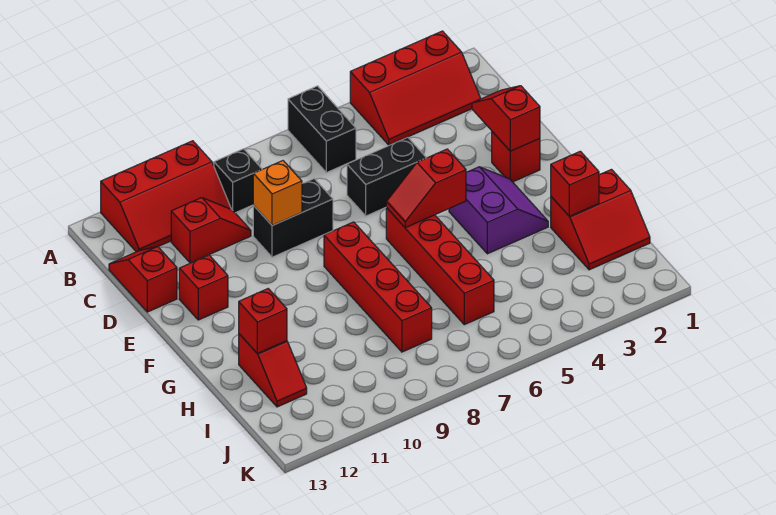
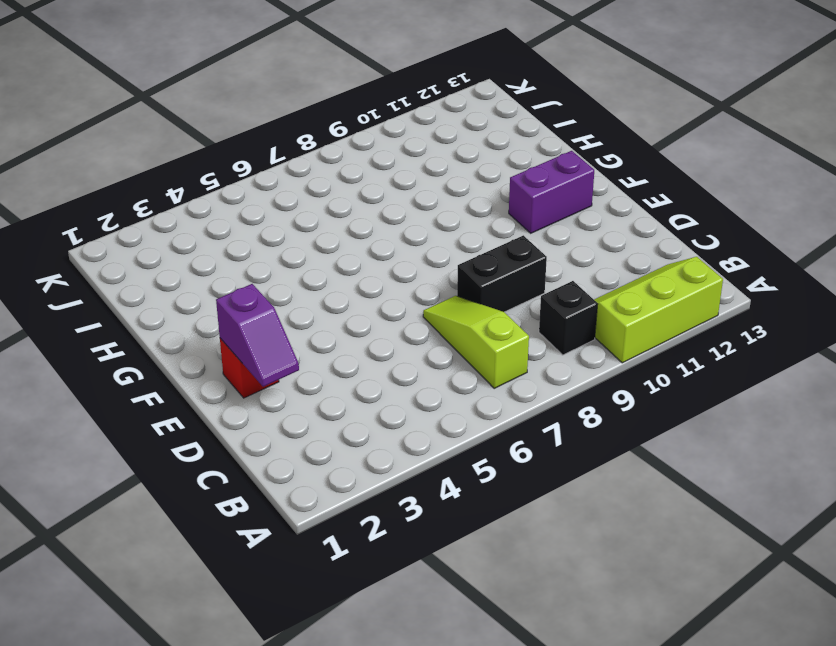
lime 2x3 slope [594,257,723,363] -> red 2x3 slope [101,141,231,252]
lime 1x3 slope [423,296,529,388] -> none
purple 1x2 slope [216,284,299,387] -> red 1x2 slope [472,86,540,151]
purple 1x2 brick [509,151,594,233] -> none
none -> red 2x3 slope [350,31,481,145]
none -> black 1x2 brick [288,86,356,173]
none -> red 1x2 slope [171,198,251,263]

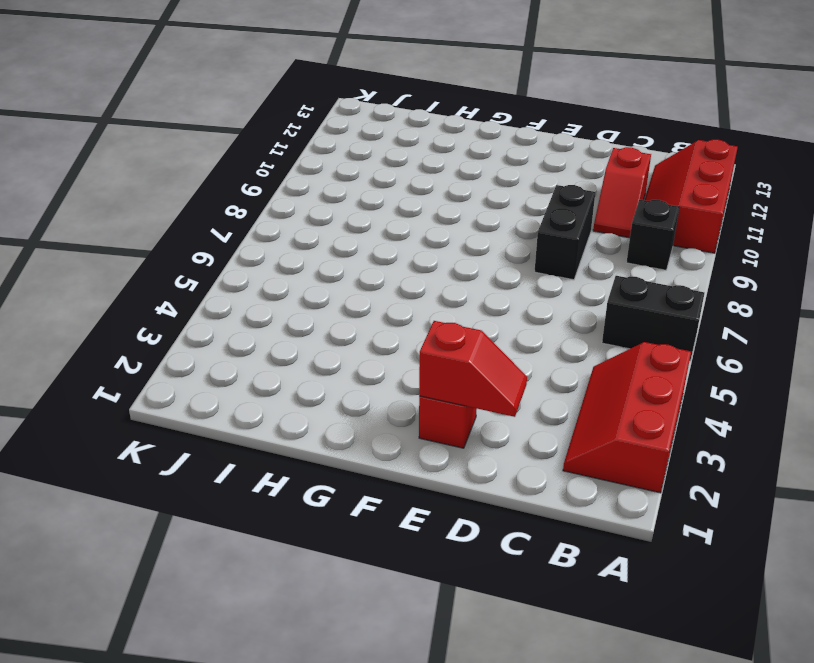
none -> red 1x2 slope [109,247,177,312]
none -> black 1x2 brick [347,137,426,216]
none -> red 1x1 brick [179,255,228,320]

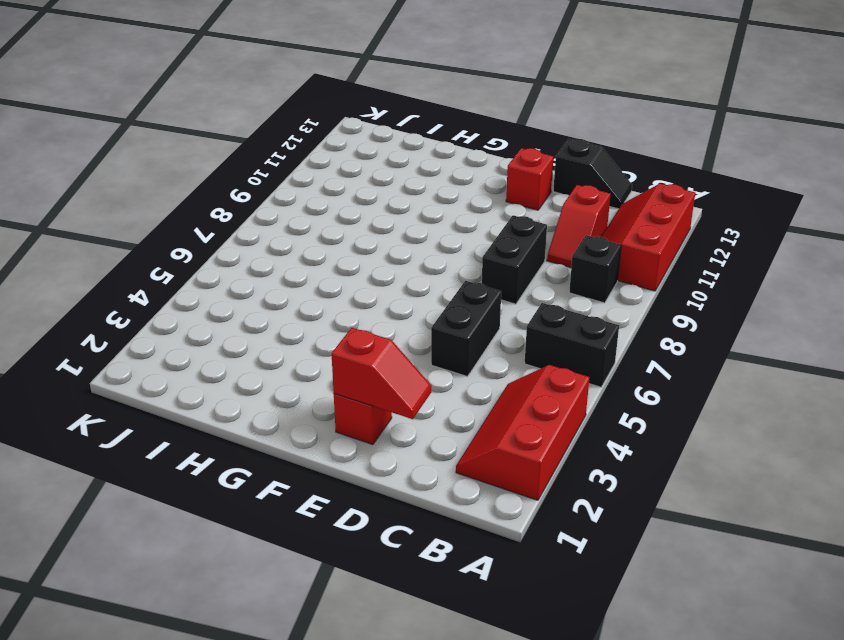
black 1x2 slope [553,139,632,209] -> red 1x2 slope [109,247,177,312]
none -> purple 2x2 slope [449,167,548,254]
none -> red 1x4 brick [386,208,494,325]
none -> red 1x4 brick [324,222,432,352]

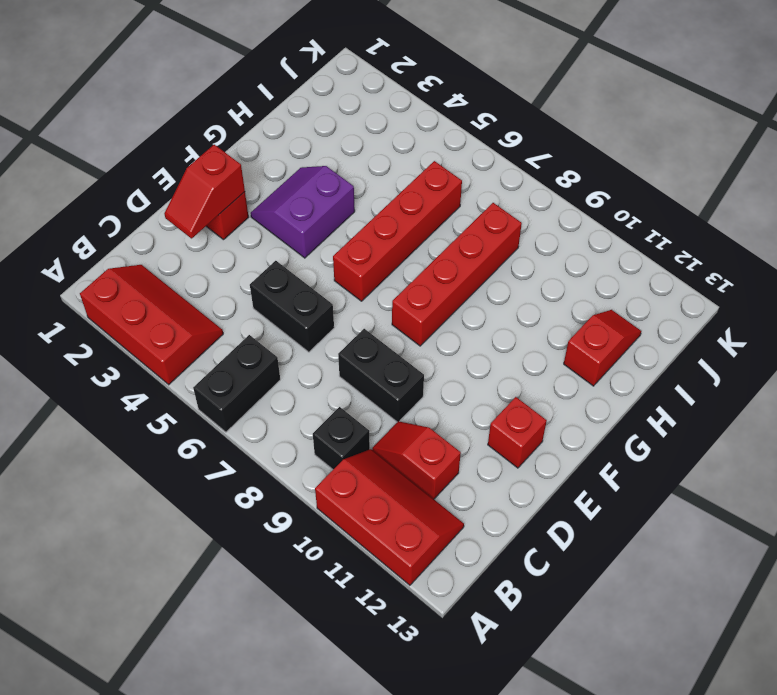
none -> red 1x2 slope [109,247,177,312]
none -> red 2x2 slope [551,169,650,270]
none -> orange 1x1 brick [253,161,302,226]

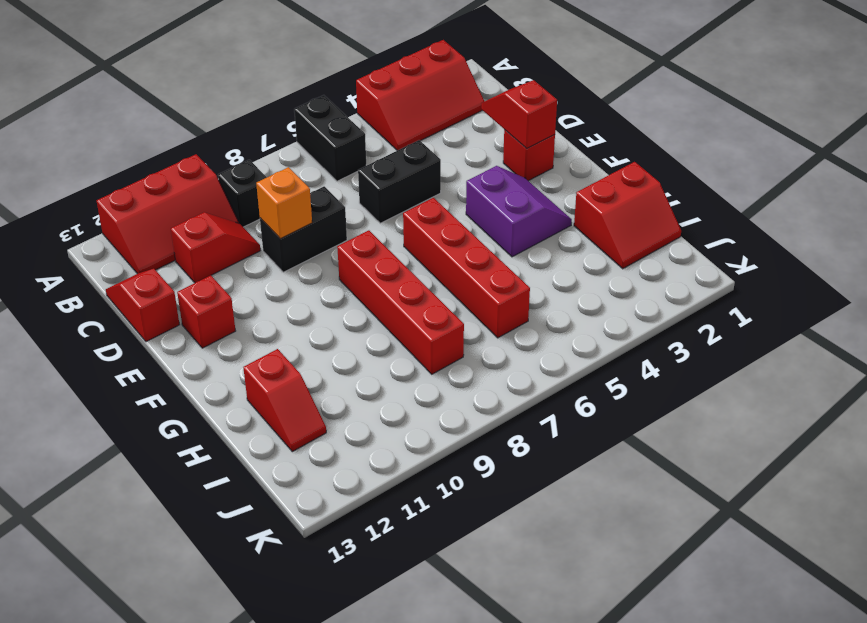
none -> red 1x2 slope [386,149,466,228]
none -> red 1x1 brick [551,151,599,216]
none -> red 1x1 brick [239,289,287,353]

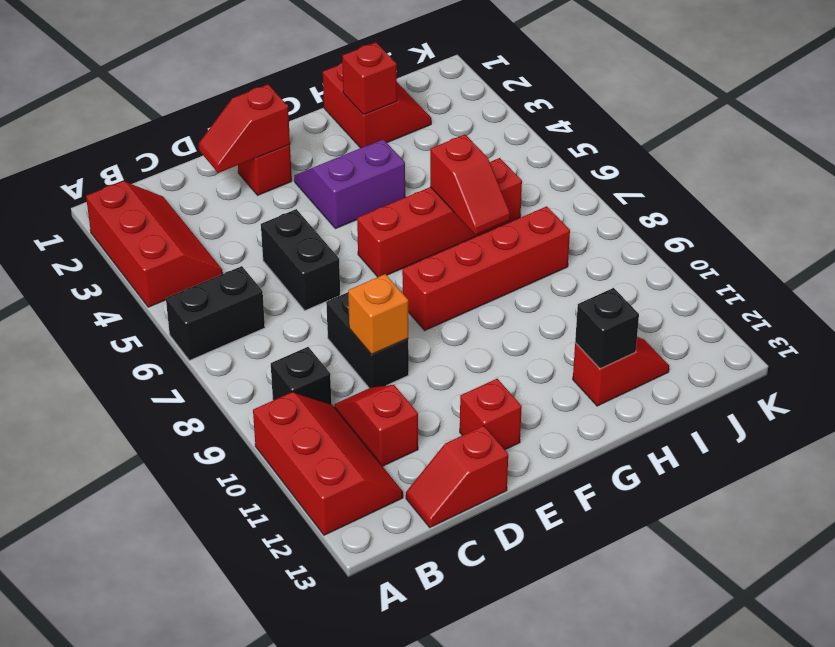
red 1x2 slope [430,134,510,235] -> red 1x2 slope moved to [386,149,466,228]
black 1x1 brick [575,288,639,369] -> red 1x1 brick [239,289,287,353]

